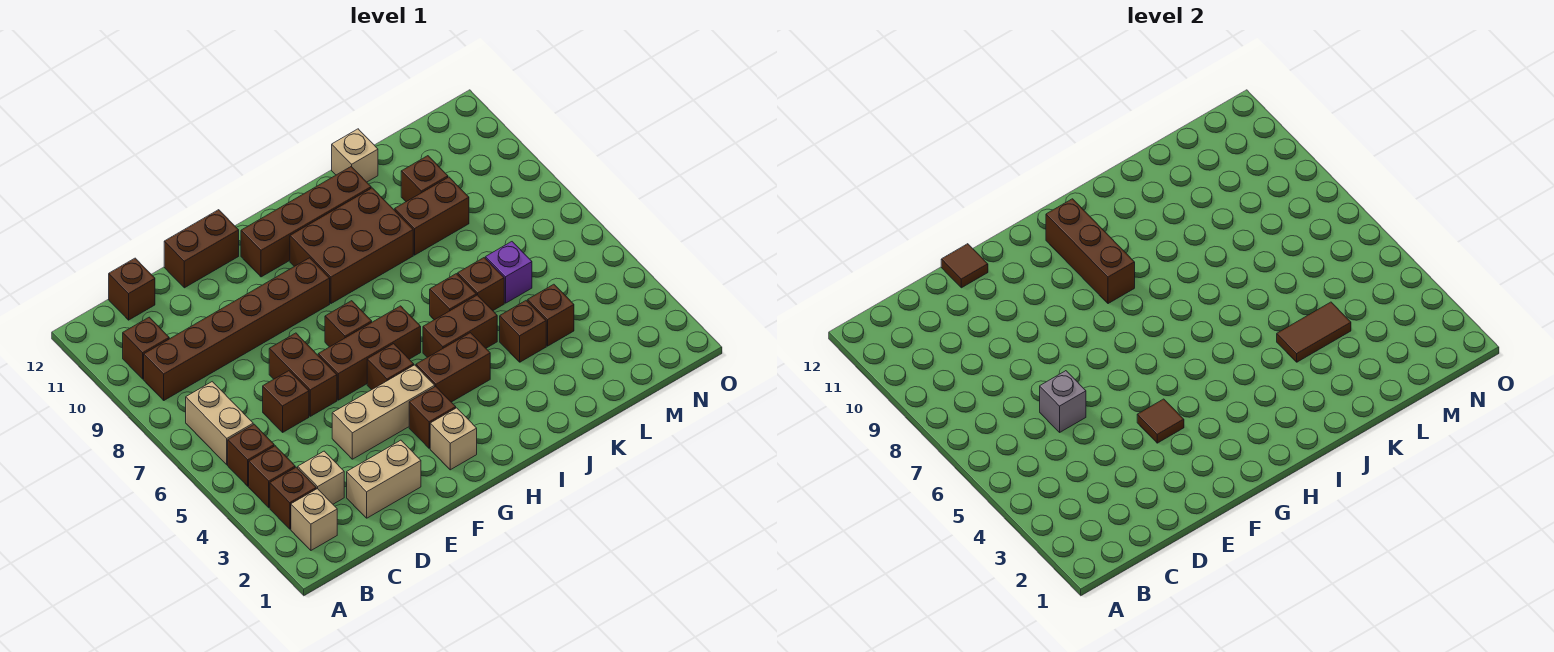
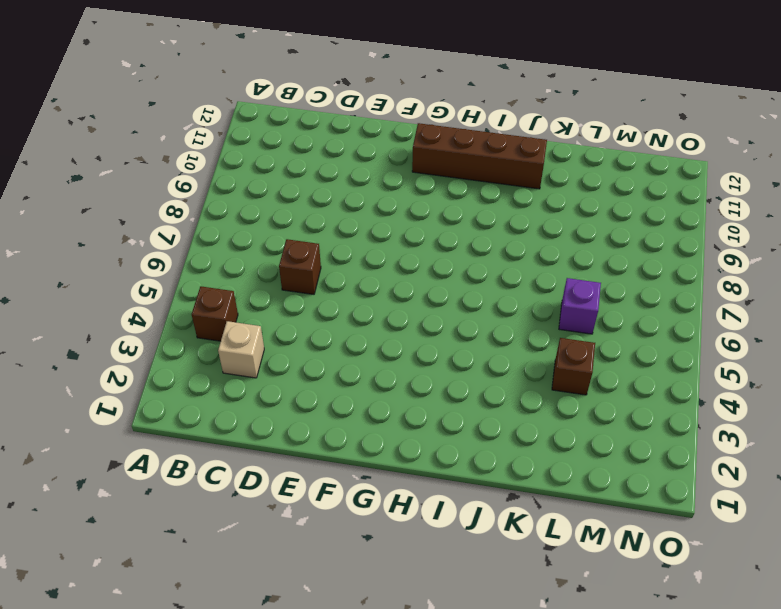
none -> tan 1x1 brick [291,489,337,550]
none -> brown 1x1 brick [270,467,316,529]
none -> brown 1x1 brick [228,424,274,486]
none -> tan 1x2 brick [186,382,253,465]

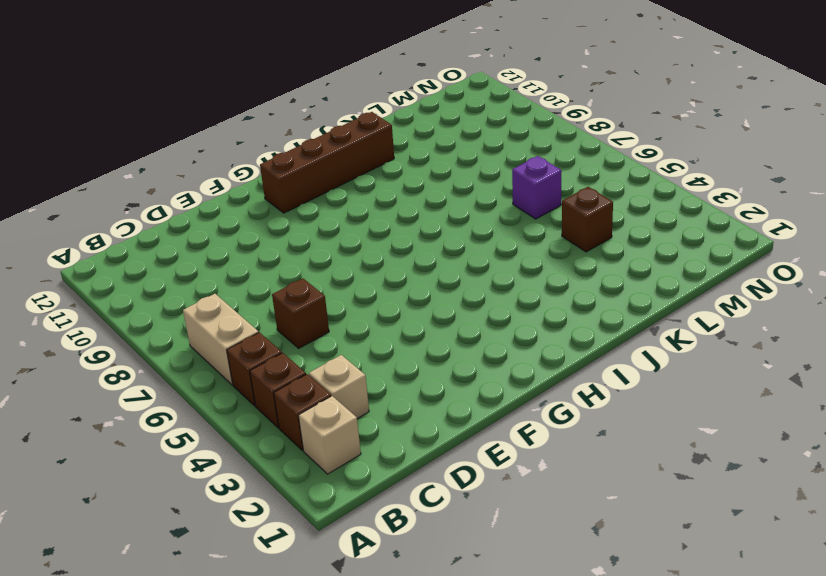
none -> brown 1x6 brick [144,258,330,400]
none -> brown 1x1 brick [123,317,169,379]
none -> brown 1x1 brick [109,258,155,320]
none -> tan 1x2 brick [347,440,421,518]

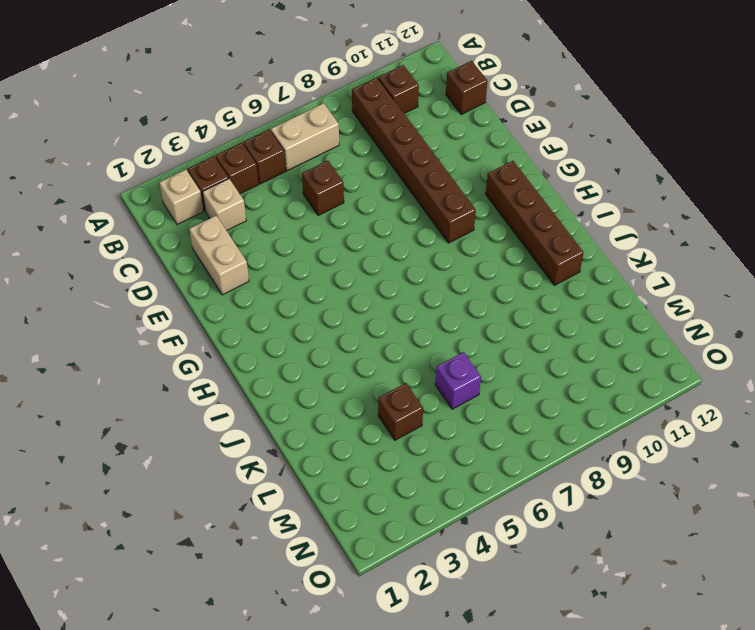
none -> tan 1x3 brick [332,365,435,459]
none -> brown 1x2 brick [269,333,337,416]
none -> brown 1x2 brick [164,210,239,288]
none -> brown 1x3 brick [318,306,421,400]

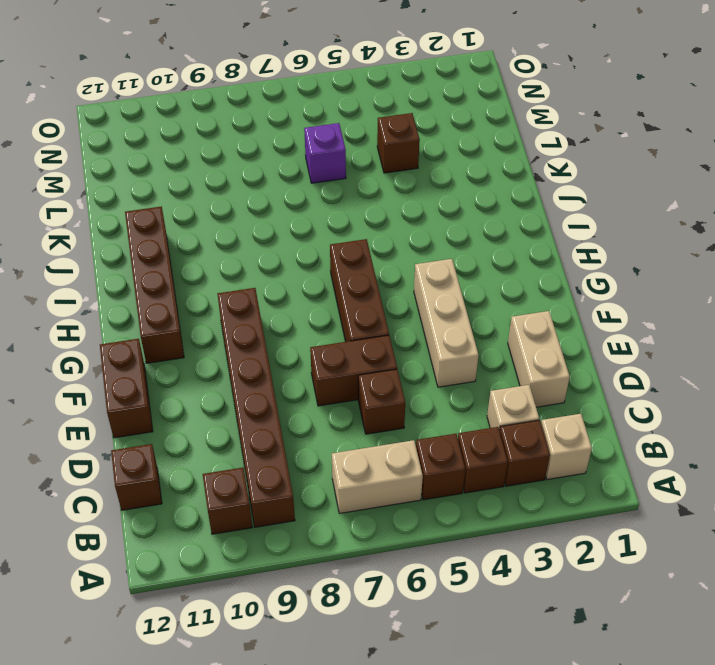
none -> tan 1x1 brick [430,408,477,470]
none -> brown 1x1 brick [409,386,456,448]
none -> brown 1x1 brick [367,344,414,390]
none -> brown 1x1 brick [325,301,372,347]

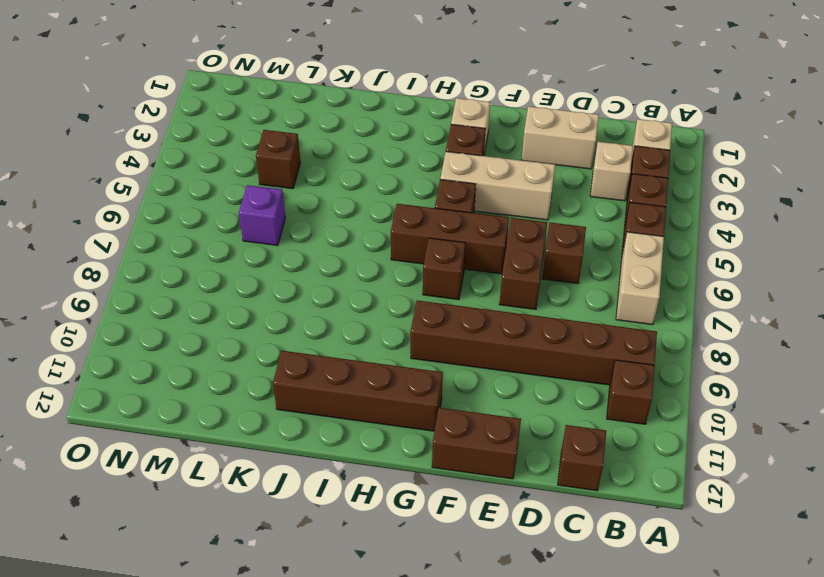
none -> brown 1x2 brick [416,333,490,402]
none -> brown 2x3 brick [290,188,413,304]
none -> brown 1x2 brick [423,295,497,357]
none -> brown 1x1 brick [430,274,476,320]

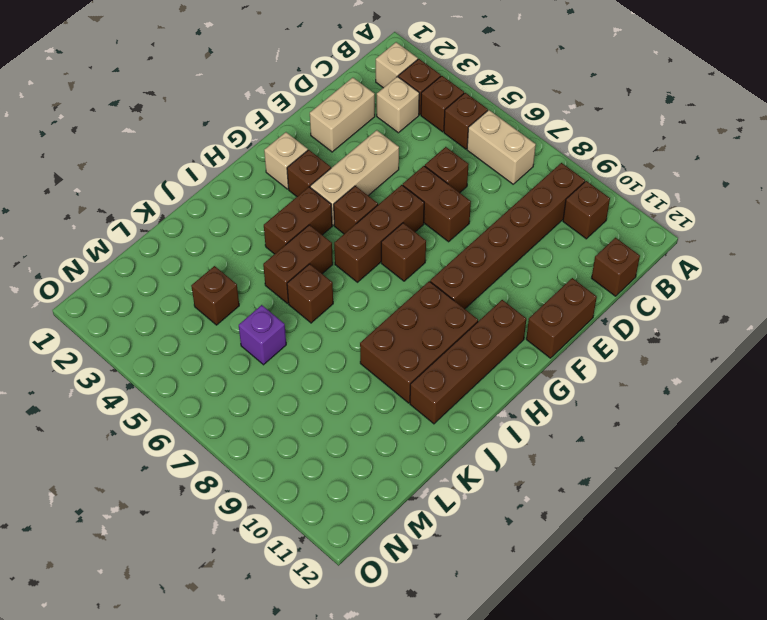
none -> brown 1x1 brick [500,301,546,362]
none -> brown 1x1 brick [458,258,504,310]
none -> brown 1x2 brick [395,177,469,255]
none -> tan 1x1 brick [332,129,378,182]

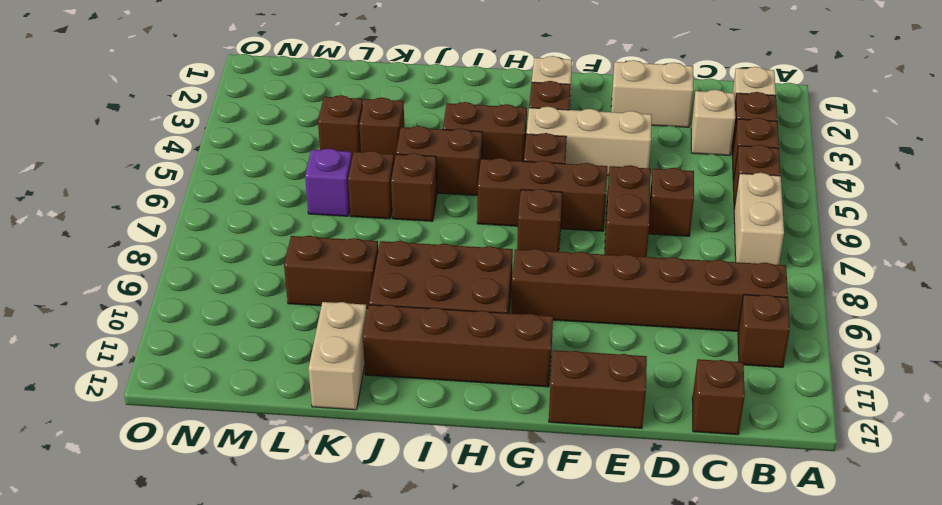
tan 1x2 brick [308,302,367,410] -> tan 1x1 brick [332,129,378,182]
none -> brown 1x1 brick [401,156,448,202]
none -> grey 1x1 brick [1040,371,1086,432]
none -> brown 1x1 tile [941,244,988,288]
none -> brown 1x1 tile [1137,399,1184,443]

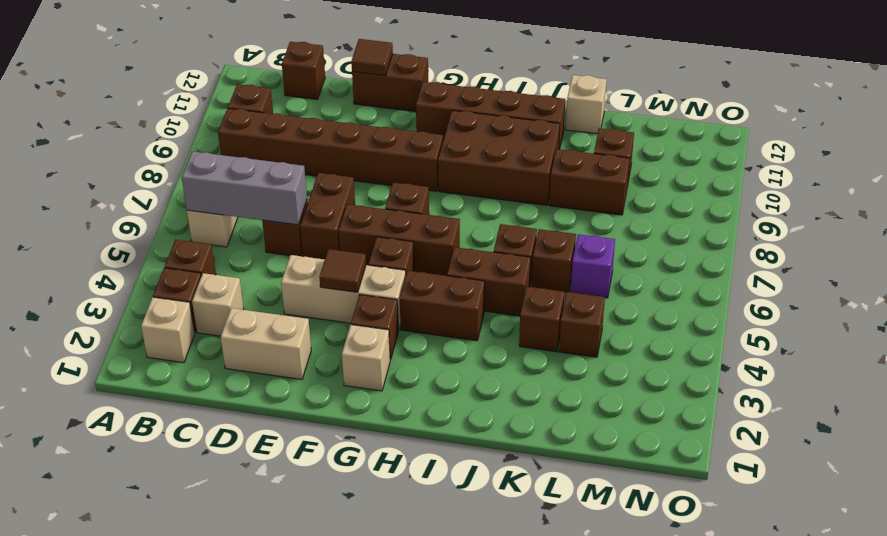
grey 1x3 brick [182,151,307,225] -> grey 1x1 brick [1040,371,1086,432]
none -> brown 1x1 brick [228,424,274,486]
none -> brown 1x3 brick [1046,199,1135,304]
none -> brown 1x2 tile [1277,302,1351,362]

